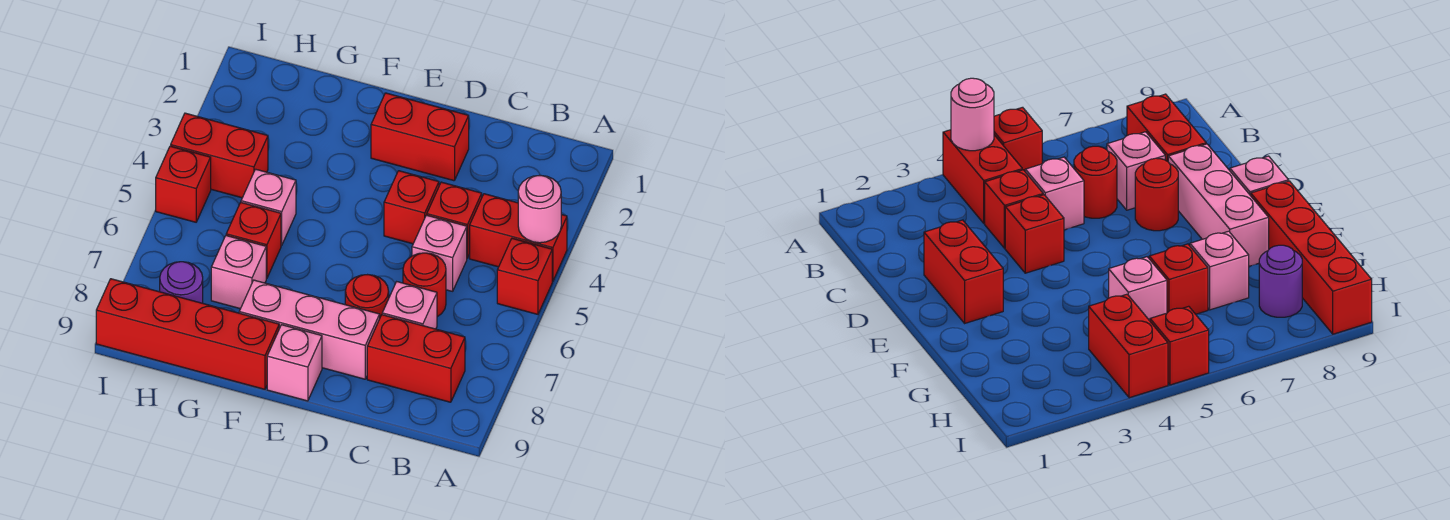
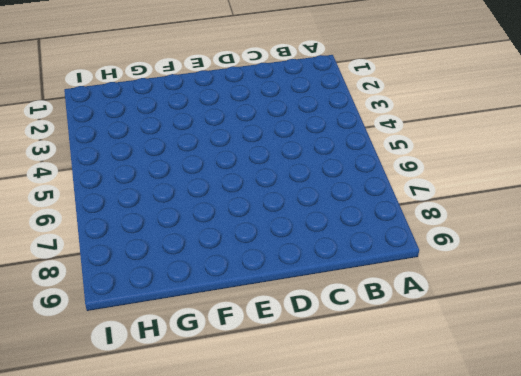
none -> red 1x2 brick [470,194,567,281]
none -> red 1x1 brick [497,238,552,314]
none -> red 1x2 brick [367,315,465,402]

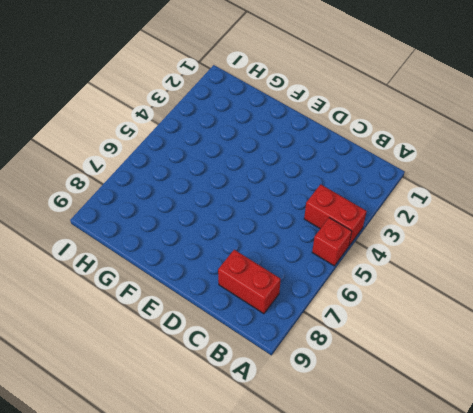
none -> red 1x1 brick [427,182,482,258]
none -> pink 1x1 brick [412,215,467,291]
none -> red 1x1 round brick [403,253,446,317]

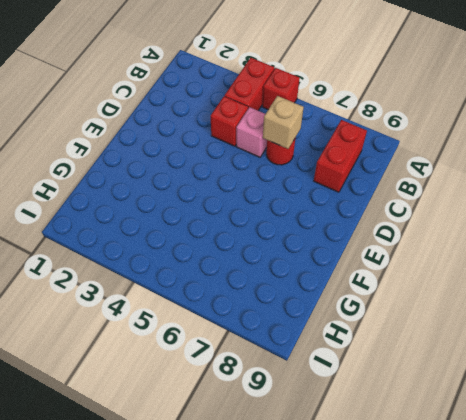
tan 1x1 brick [263,96,304,149] -> none
none -> pink 1x1 brick [382,282,437,329]
none -> red 1x2 brick [371,93,469,181]
none -> red 1x1 brick [384,171,439,244]

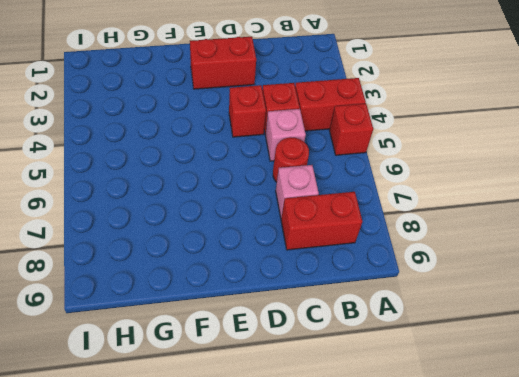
none -> red 1x1 round brick [345,275,389,317]
none -> pink 1x3 brick [239,280,380,379]
none -> pink 1x1 brick [267,325,322,401]

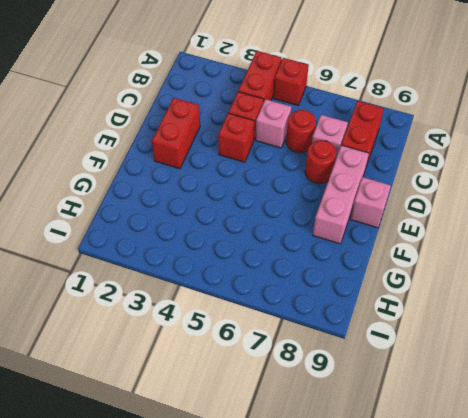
none -> red 1x4 brick [96,279,279,389]
none -> pink 1x1 brick [241,169,296,245]
none -> red 1x1 brick [226,203,281,279]

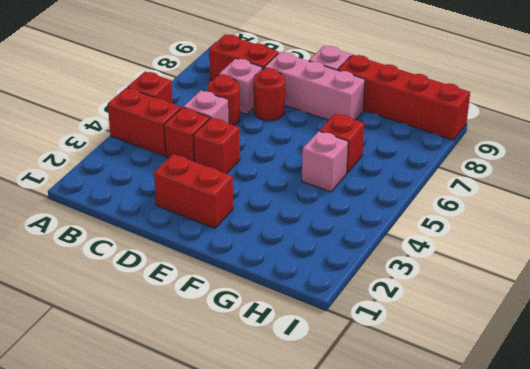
none -> pink 1x1 brick [211,236,266,309]
none -> red 1x2 brick [171,113,268,198]
none -> purple 1x1 round brick [160,262,203,303]

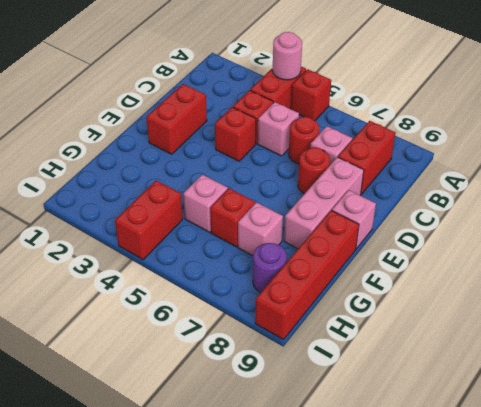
none -> red 1x1 brick [156,146,211,222]

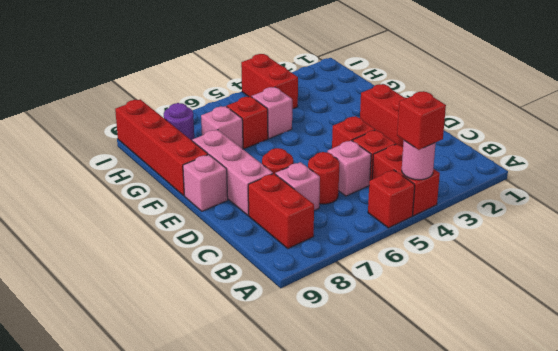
red 1x1 brick [397,91,446,150] -> red 1x1 brick moved to [156,146,211,222]

